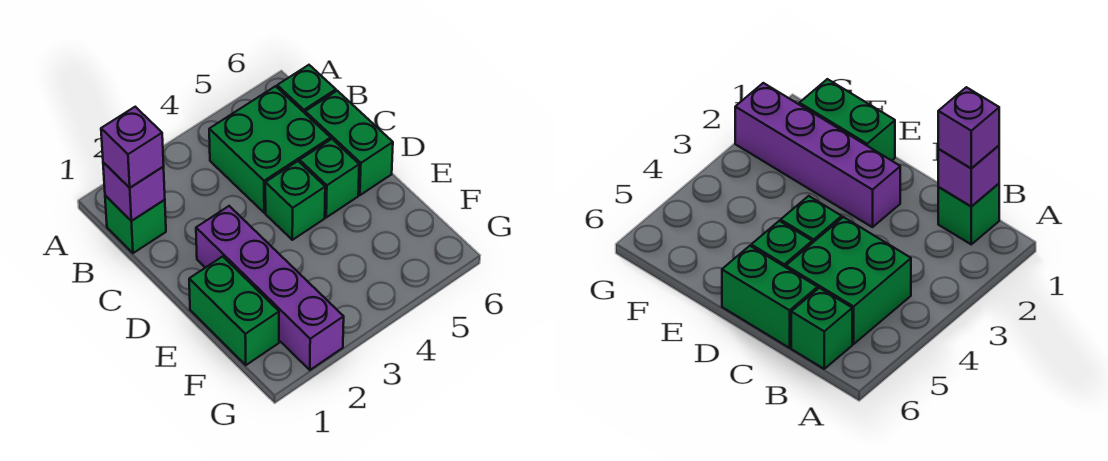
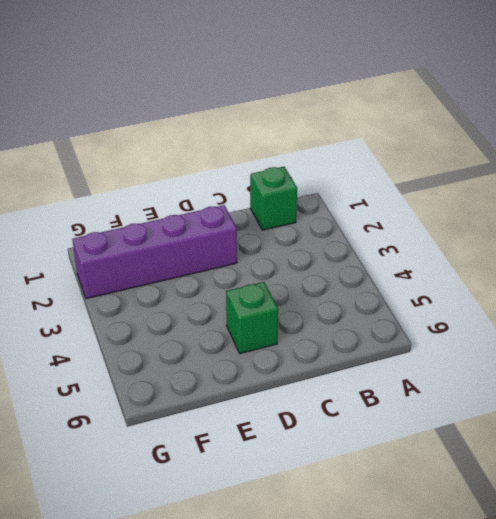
none -> green 2x2 brick [209,86,331,213]
none -> green 1x1 brick [277,65,336,113]

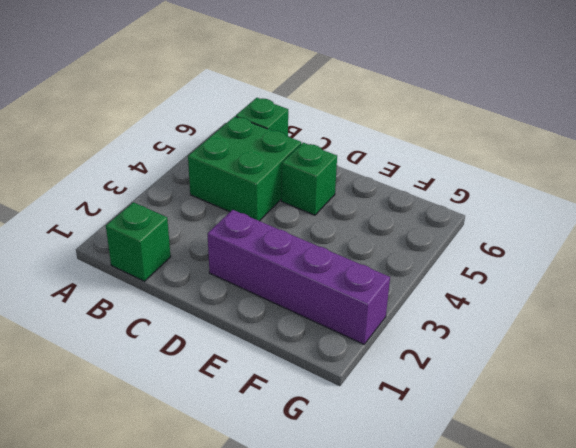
none -> green 1x2 brick [305,91,393,195]
none -> green 1x1 brick [265,161,325,240]

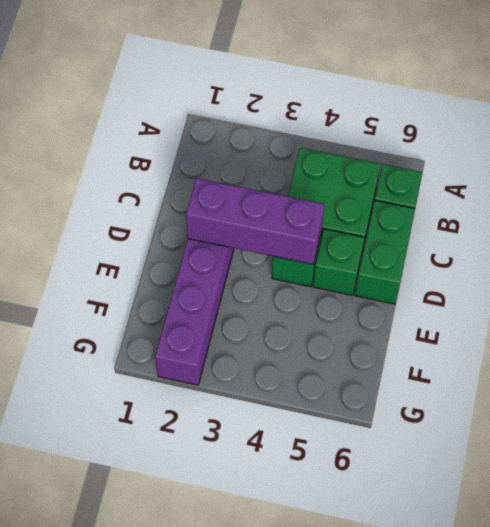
purple 1x3 brick [186,178,324,265] -> none
none -> green 1x1 brick [105,196,166,253]
none -> green 1x2 brick [189,256,279,365]

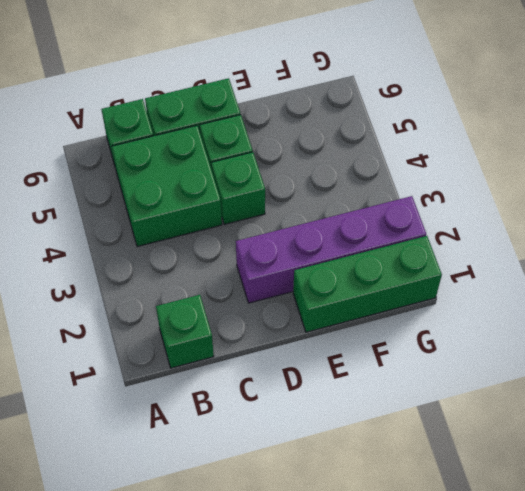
green 1x3 brick [293,236,442,332] -> green 1x2 brick [189,256,279,365]
none -> purple 1x1 brick [103,162,165,221]
none -> purple 1x1 brick [101,107,164,188]

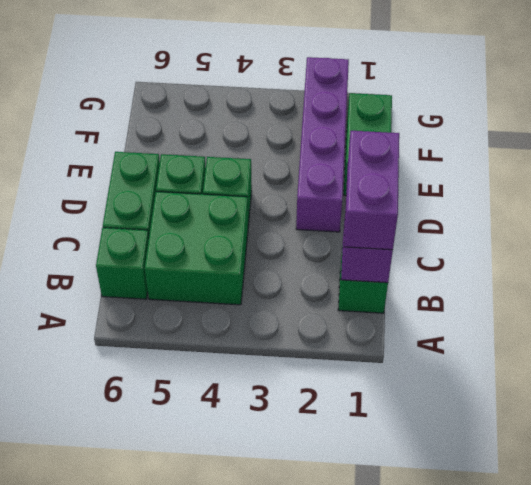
purple 1x2 brick [344,131,399,250] -> purple 1x1 brick [101,107,164,188]

